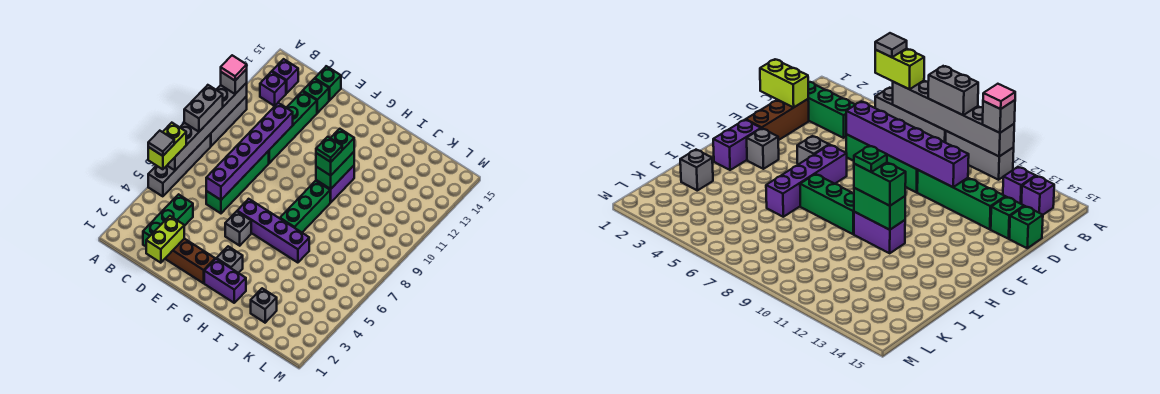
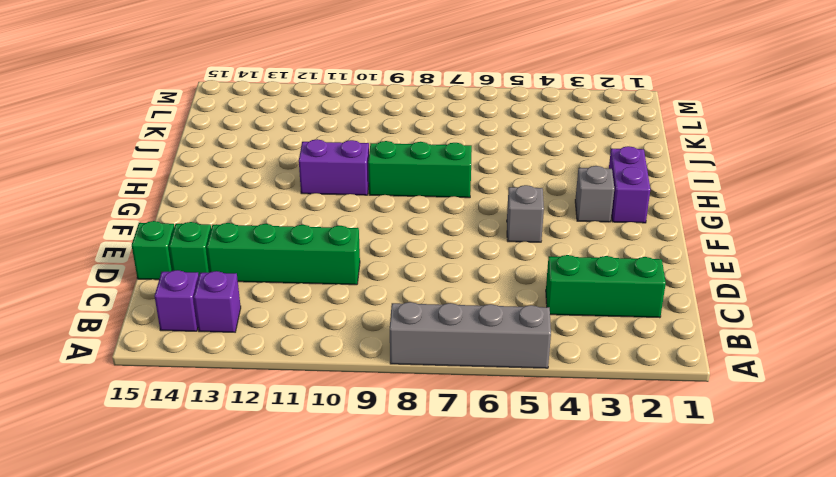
none -> grey 1x3 brick [211,96,247,146]
none -> brown 1x3 brick [165,239,215,283]
none -> green 1x4 brick [206,151,269,213]

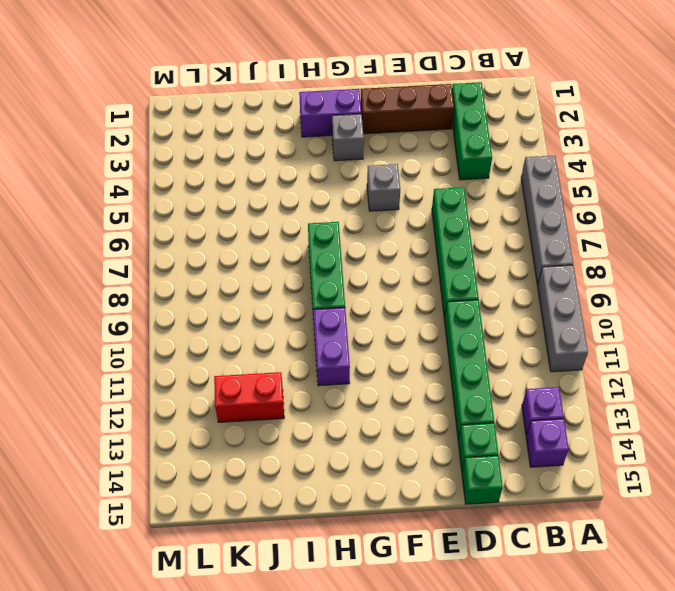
red 1x2 brick [214,372,284,422] -> none
none -> purple 1x4 brick [237,199,309,263]
none -> grey 1x1 brick [251,288,277,323]
none -> grey 1x6 brick [167,83,247,170]

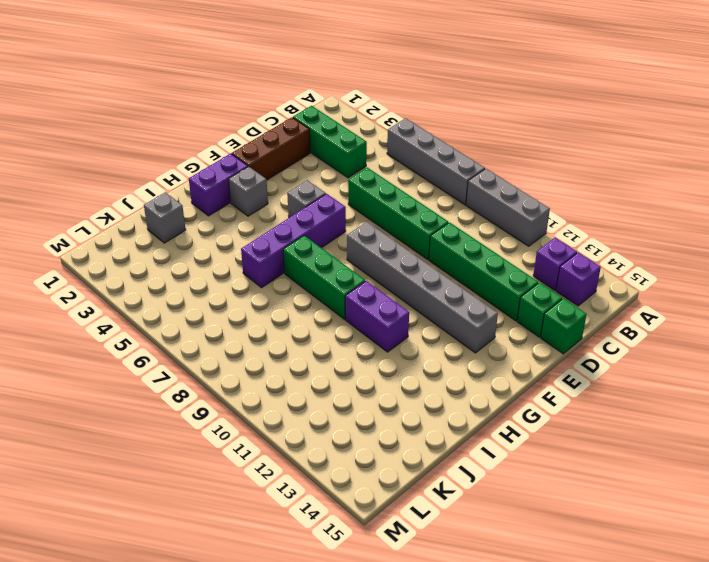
grey 1x6 brick [347,222,498,353] -> grey 1x6 brick moved to [167,83,247,170]
none -> lime 1x2 brick [146,216,184,263]
none -> purple 1x6 brick [206,103,293,200]
none -> green 1x2 brick [316,152,354,189]

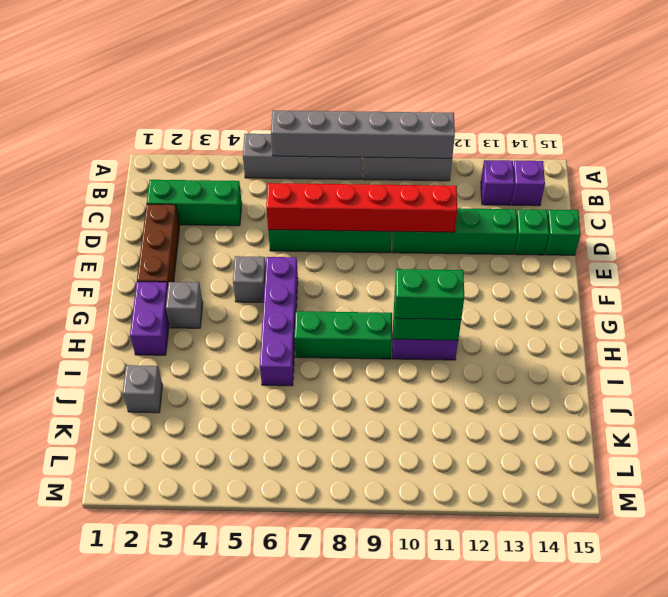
red 1x6 brick [266,183,457,232] -> purple 1x6 brick [206,103,293,200]
none -> lime 1x2 brick [146,216,184,263]
none -> lime 1x2 brick [148,123,186,169]
none -> grey 1x2 brick [184,85,223,132]

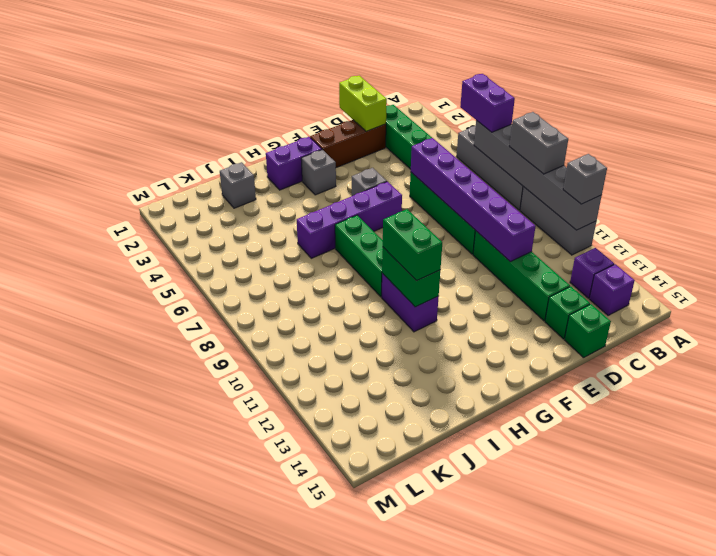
purple 1x2 brick [460,74,515,132] -> lime 1x2 brick [148,123,186,169]
none -> grey 1x1 tile [148,131,174,156]
none -> pink 1x1 tile [221,55,247,80]
none -> green 1x1 plate [316,137,342,162]

